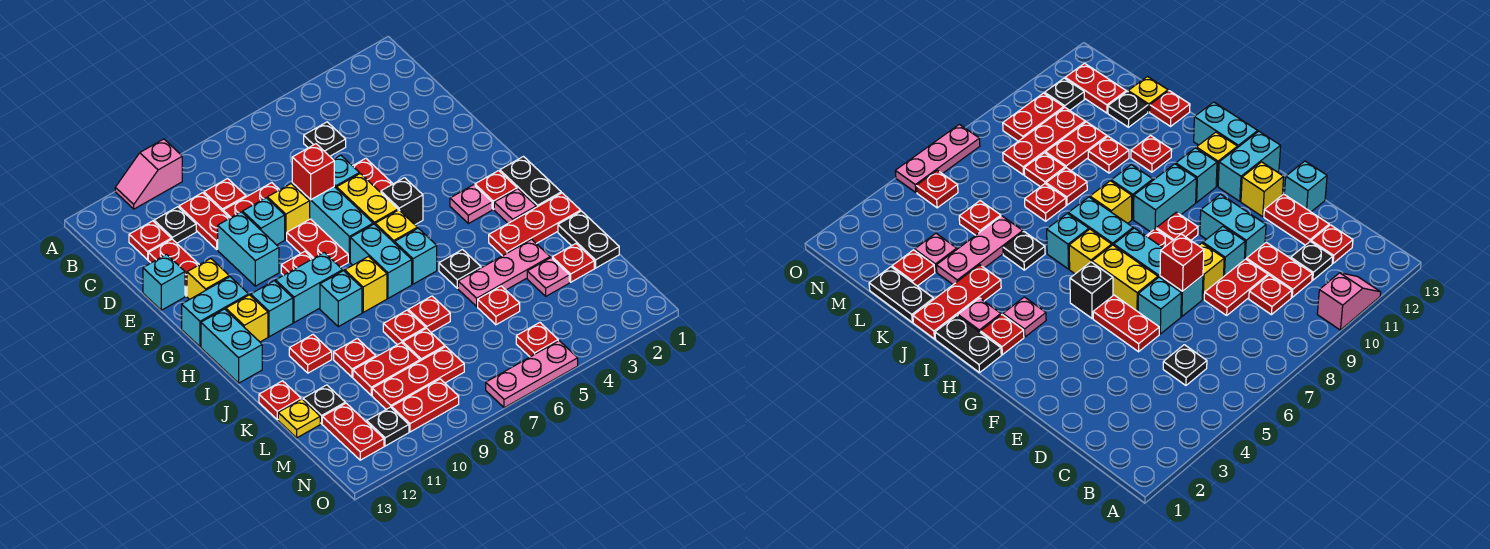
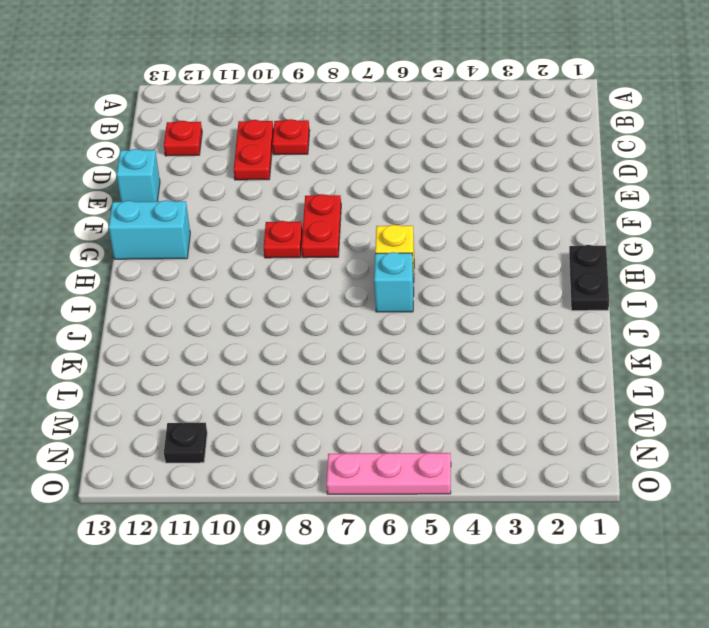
none -> pink 1x2 slope [115,139,182,209]
none -> black 1x1 plate [304,122,346,156]
none -> black 1x1 plate [154,207,196,243]
none -> red 1x2 plate [223,183,279,218]

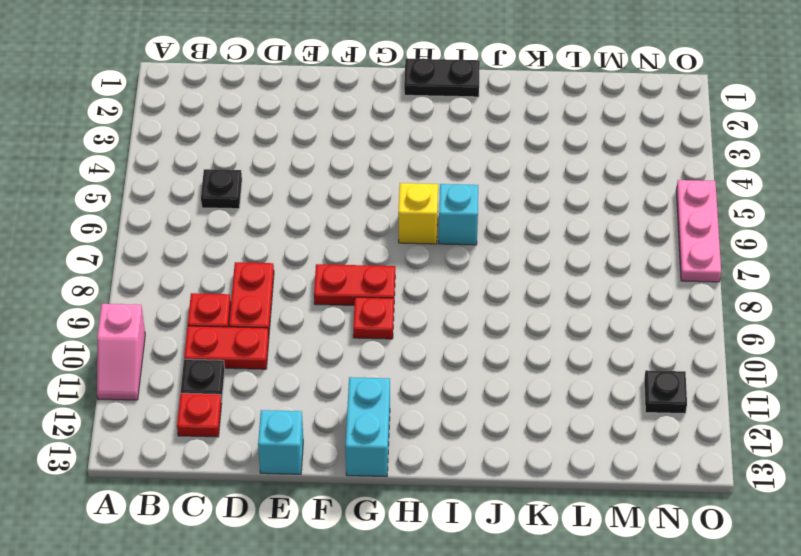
none -> red 1x2 plate [148,239,199,296]
none -> red 1x2 plate [353,158,393,192]
none -> cyan 1x1 brick [333,155,359,189]
none -> cyan 1x3 brick [292,183,373,262]

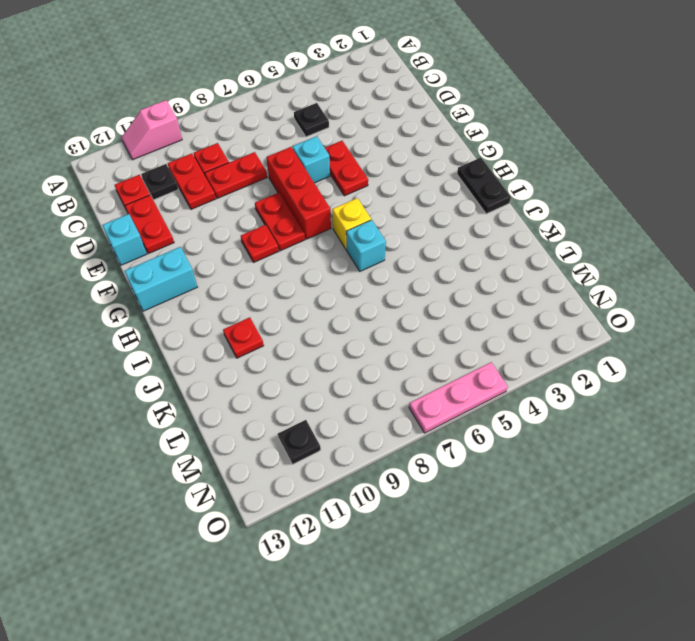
red 1x3 brick [266,147,331,239] -> cyan 1x3 brick [292,183,373,262]
none -> yellow 1x1 brick [267,184,310,239]
none -> cyan 1x1 brick [243,198,285,245]
none -> cyan 1x2 brick [218,212,279,286]
none -> yellow 1x2 brick [337,174,398,224]

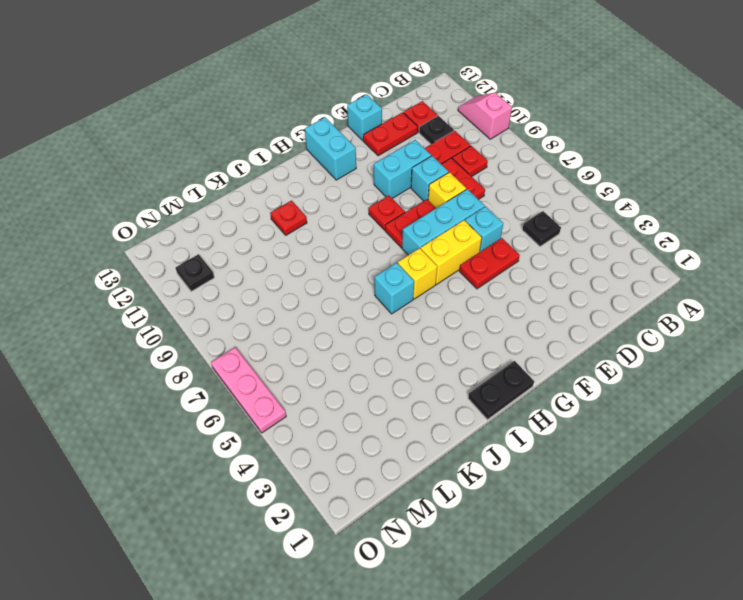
none -> yellow 1x1 brick [187,258,229,299]
none -> black 1x1 brick [381,178,423,225]
none -> red 1x1 plate [475,171,517,209]
none -> pink 1x1 plate [450,185,492,224]

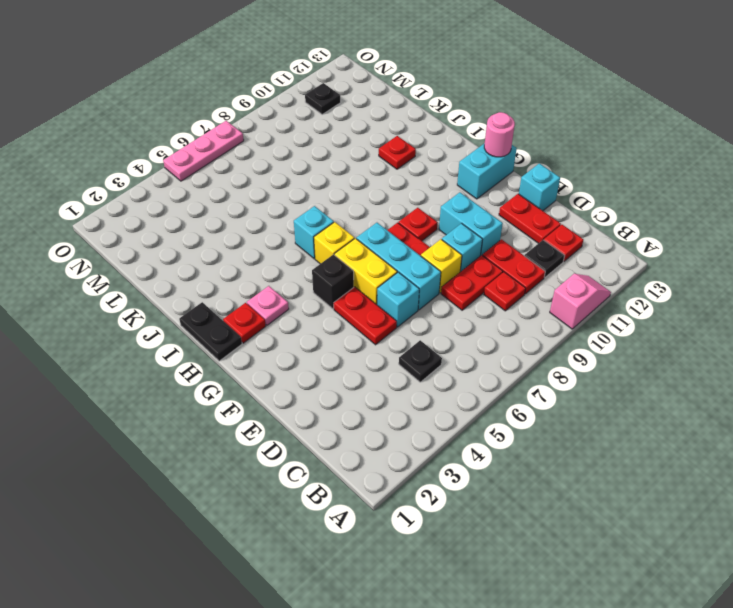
pink 1x1 round brick [484,112,515,157] -> none
none -> yellow 1x1 brick [187,258,229,299]
none -> cyan 1x2 brick [350,224,412,298]
none -> cyan 1x2 brick [276,252,343,323]
none -> cyan 1x1 brick [251,281,293,337]

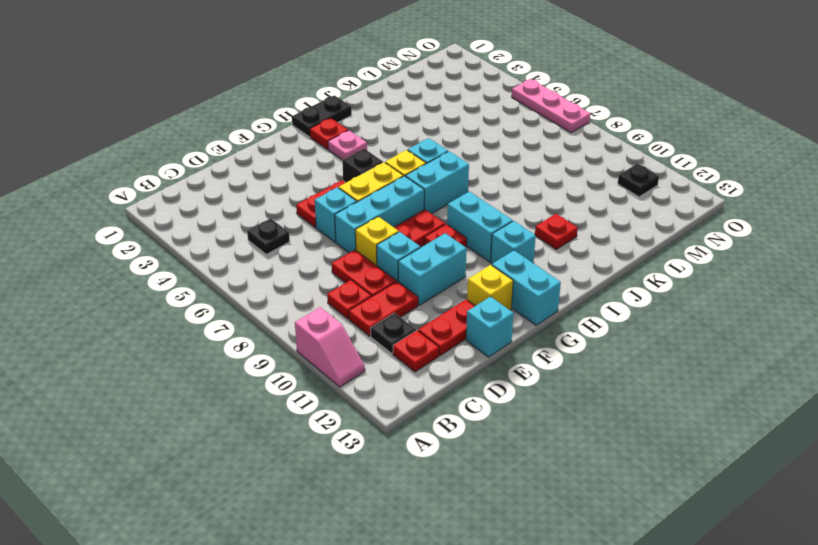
none -> yellow 1x1 brick [226,295,268,342]
none -> cyan 1x2 brick [201,309,262,383]
none -> pink 1x1 plate [494,189,536,223]
none -> yellow 1x1 brick [345,257,387,312]

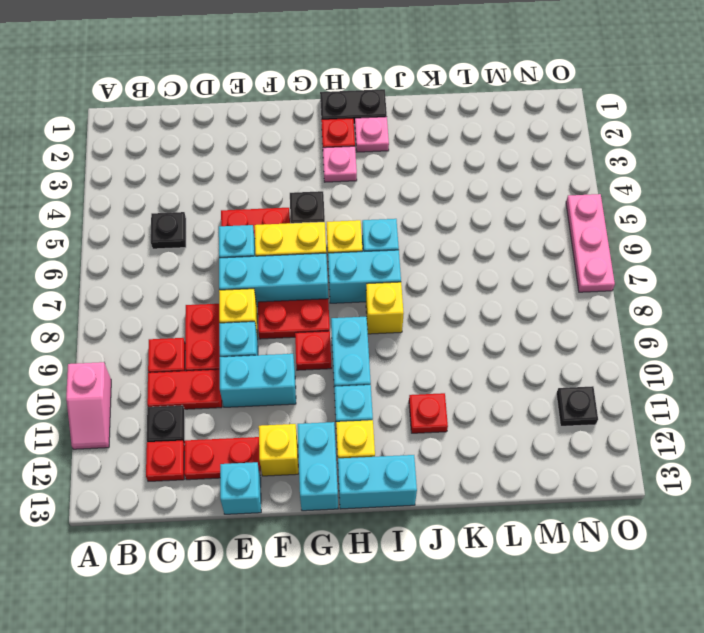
none -> cyan 1x1 brick [320,271,362,327]
none -> red 1x3 plate [489,193,581,256]
none -> black 1x1 plate [439,250,481,288]
none -> black 1x2 plate [558,211,619,268]

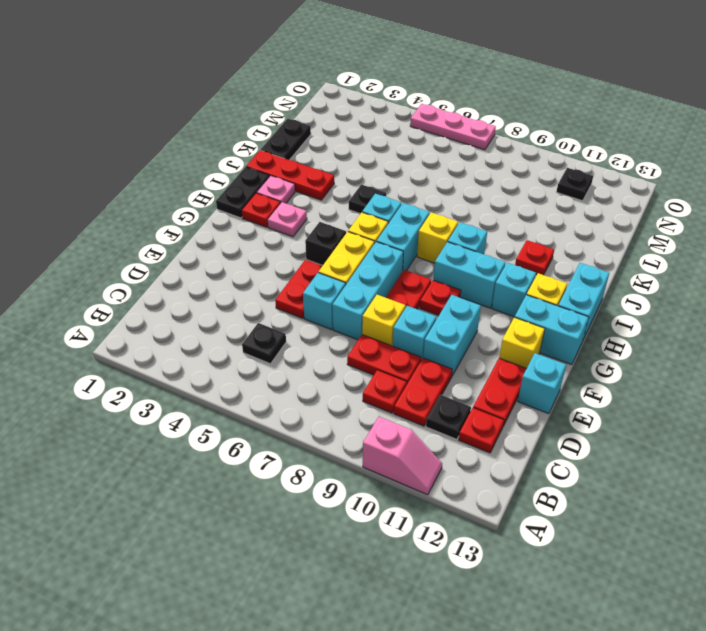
none -> pink 1x3 plate [458,239,550,306]
none -> red 1x1 plate [408,296,450,332]
none -> red 1x1 plate [383,310,426,345]
none -> red 1x1 plate [334,338,376,377]

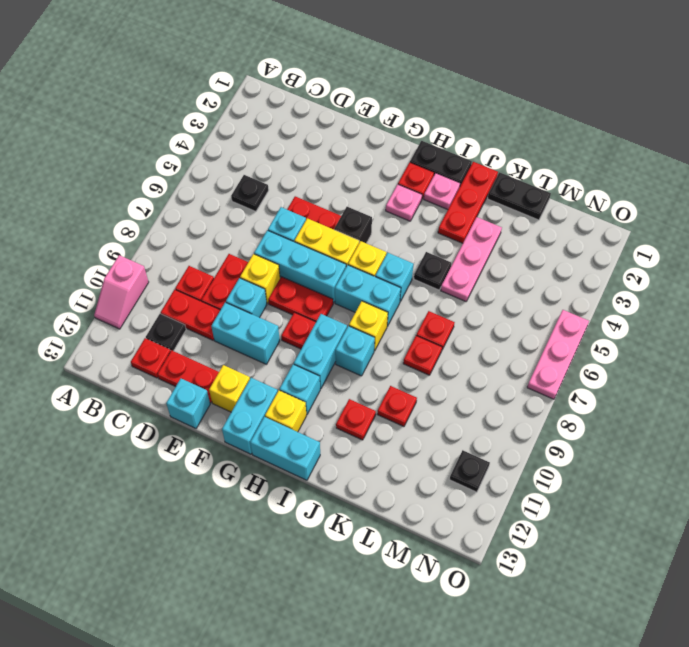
none -> red 1x1 plate [259,381,301,420]
none -> red 1x1 plate [552,244,594,282]
none -> pink 1x1 plate [527,258,569,296]
none -> red 1x1 plate [478,286,520,325]

